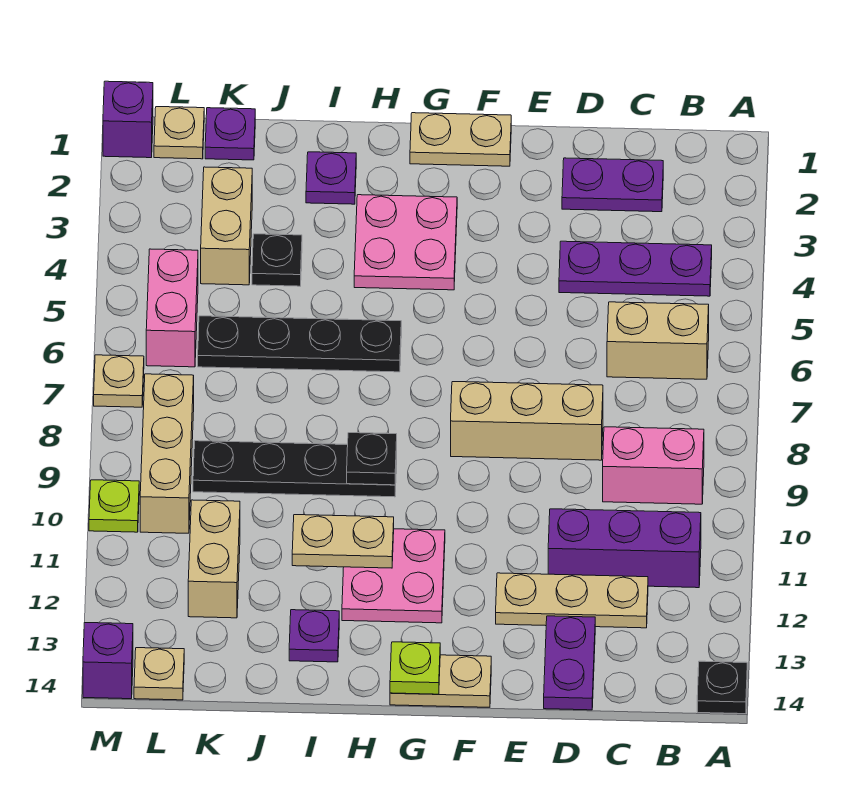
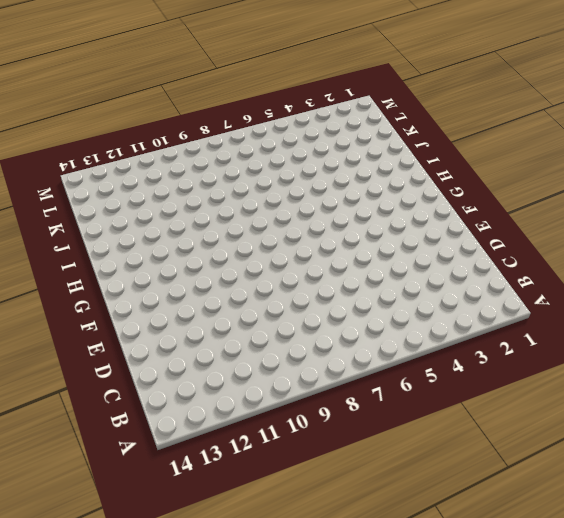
none -> black 1x1 plate [697,661,747,714]
none -> purple 1x3 plate [559,241,712,296]
none -> tan 1x2 brick [607,302,709,379]
none -> pink 1x2 brick [603,427,704,504]

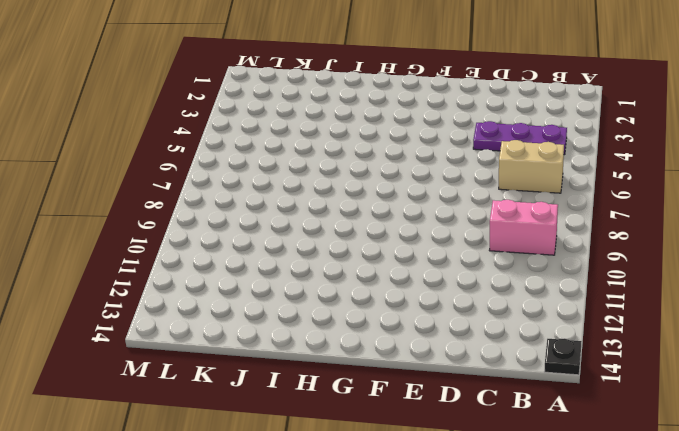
none -> purple 1x3 brick [548,509,701,588]
none -> purple 1x2 plate [562,158,663,212]
none -> tan 1x3 plate [496,573,648,628]
none -> tan 1x3 brick [451,382,603,460]

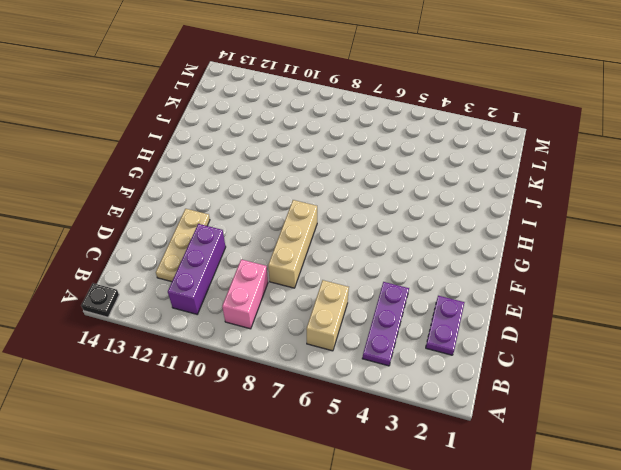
none -> purple 1x2 plate [544,616,595,710]
none -> tan 1x2 plate [410,113,511,166]
none -> tan 1x2 plate [390,655,491,707]
none -> pink 2x2 plate [354,195,457,290]

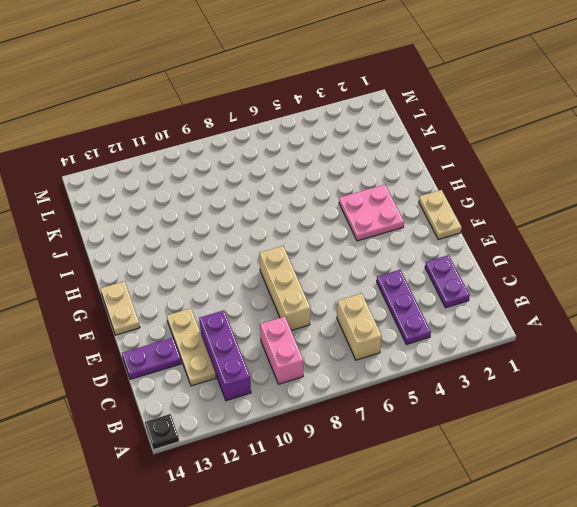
none -> pink 2x2 plate [342,529,445,623]
none -> black 1x4 plate [198,316,401,372]
none -> black 1x4 plate [193,441,397,497]
none -> purple 1x1 plate [306,152,356,204]

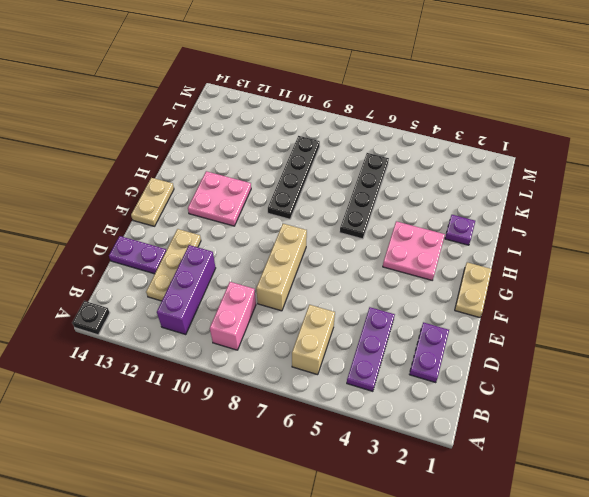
none -> purple 1x1 plate [289,610,339,662]
none -> black 1x1 plate [252,234,302,286]
none -> purple 1x1 plate [205,108,255,160]
none -> tan 1x2 brick [201,167,252,285]

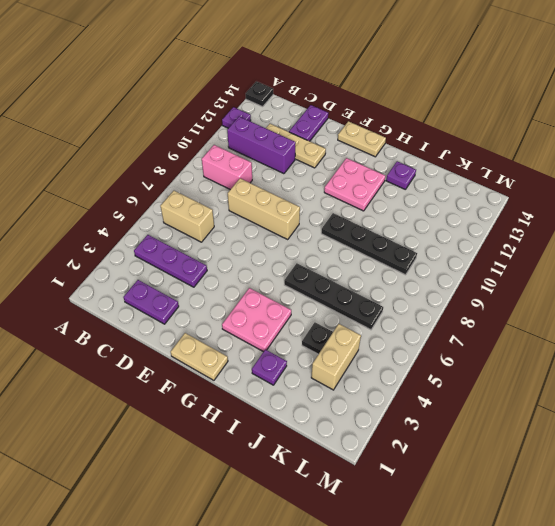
purple 1x1 plate [222,107,251,128] -> purple 1x1 plate moved to [205,108,255,160]
none -> tan 1x2 brick [188,500,240,618]
none -> tan 1x1 plate [154,107,204,159]
none -> pink 1x2 brick [146,249,198,367]
none -> tan 1x3 brick [140,374,194,533]

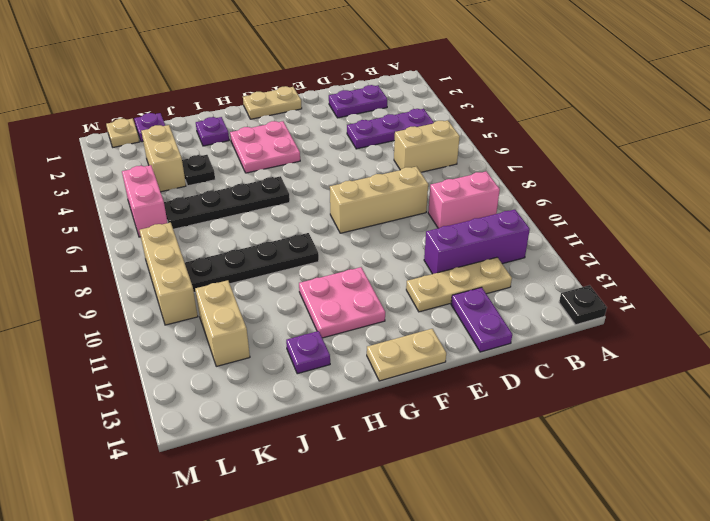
none -> tan 1x1 plate [134,648,184,700]
none -> purple 1x1 brick [103,81,153,158]
none -> tan 1x1 plate [94,355,144,407]
none -> lime 1x1 plate [89,480,139,532]

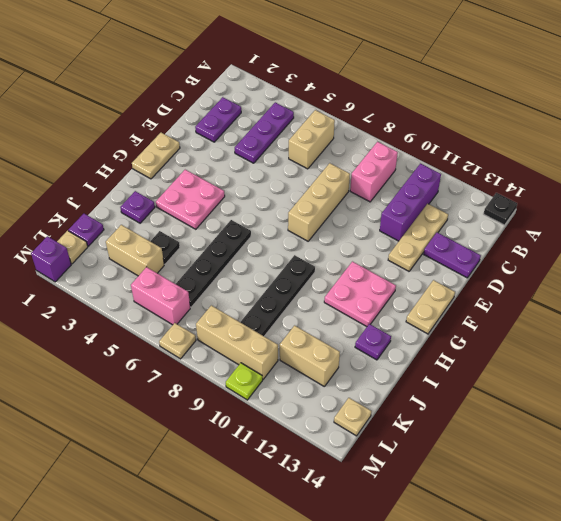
none -> purple 1x1 brick [83,623,133,699]
none -> lime 1x1 plate [390,642,440,694]
none -> black 1x1 plate [347,433,397,485]
none -> tan 1x2 plate [292,515,394,568]

